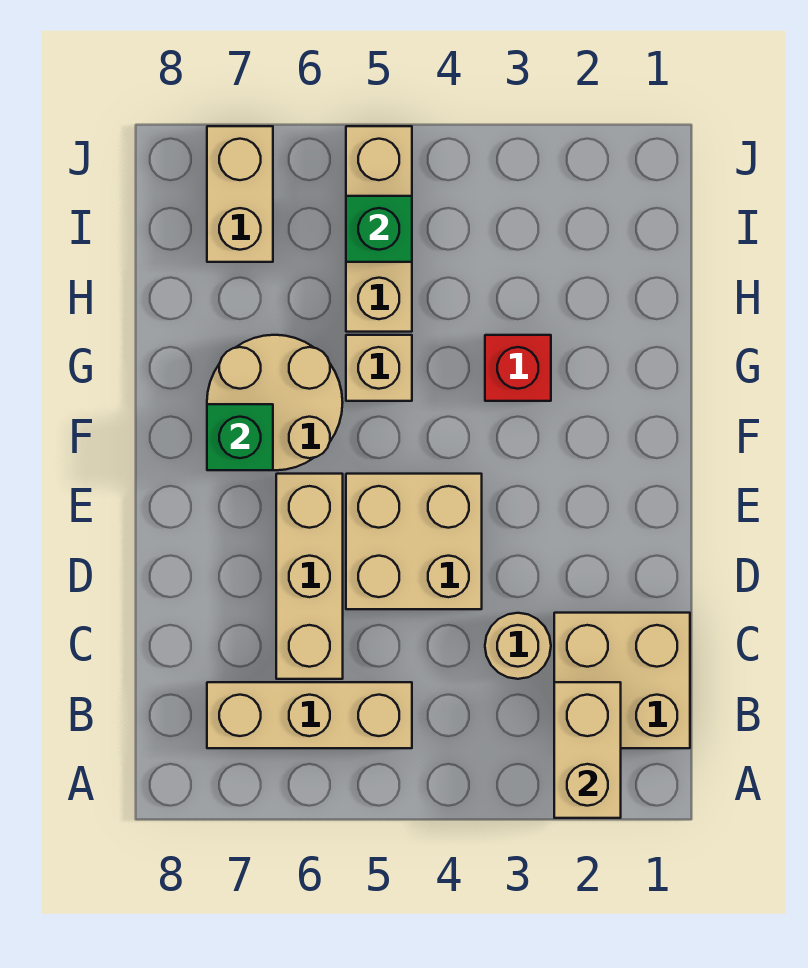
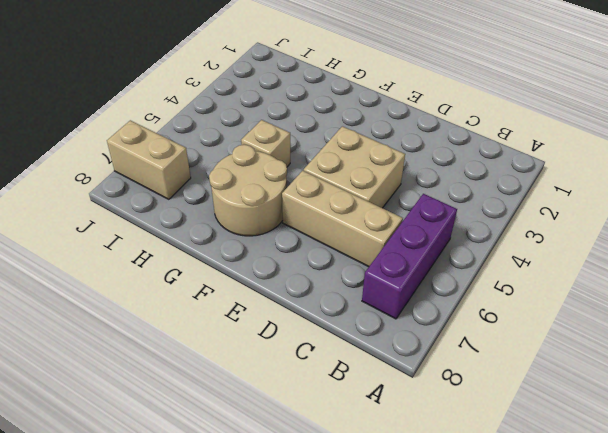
purple 1x3 brick [362,194,457,319] -> tan 1x3 brick [207,682,412,748]
none -> tan 2x2 brick [554,613,690,748]
none -> tan 1x1 round brick [485,613,551,679]
none -> red 1x1 brick [485,335,551,401]

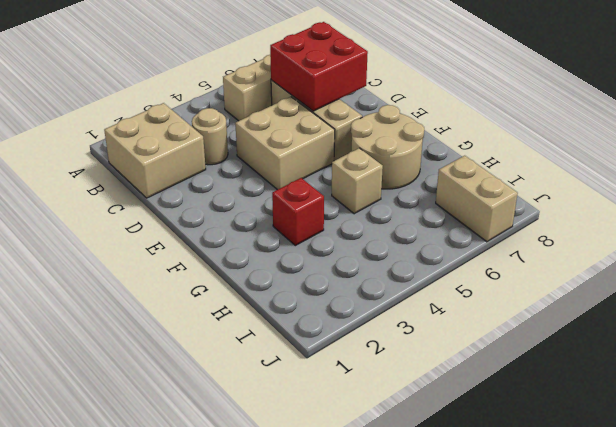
red 2x2 brick [270,22,368,111] -> none
none -> tan 1x3 brick [346,126,412,332]
none -> tan 1x2 brick [554,682,621,818]
none -> green 1x1 brick [207,404,273,470]

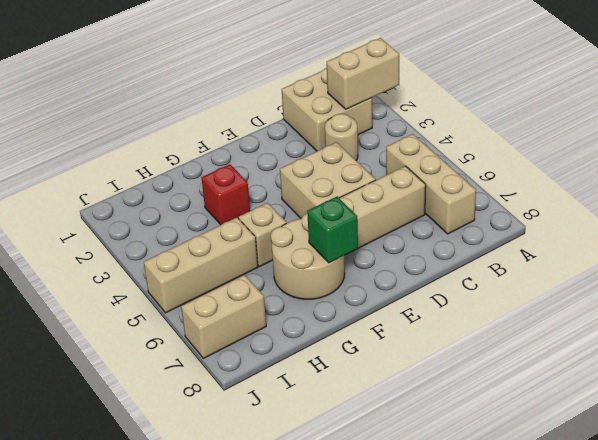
none -> green 1x1 brick [346,196,412,262]

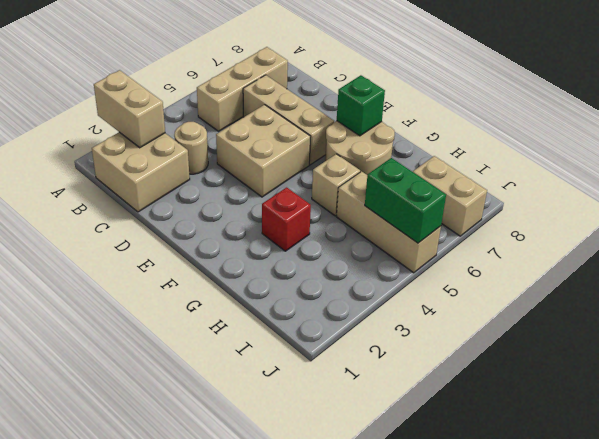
green 1x2 brick [365,158,446,243] -> green 1x1 brick [346,196,412,262]

